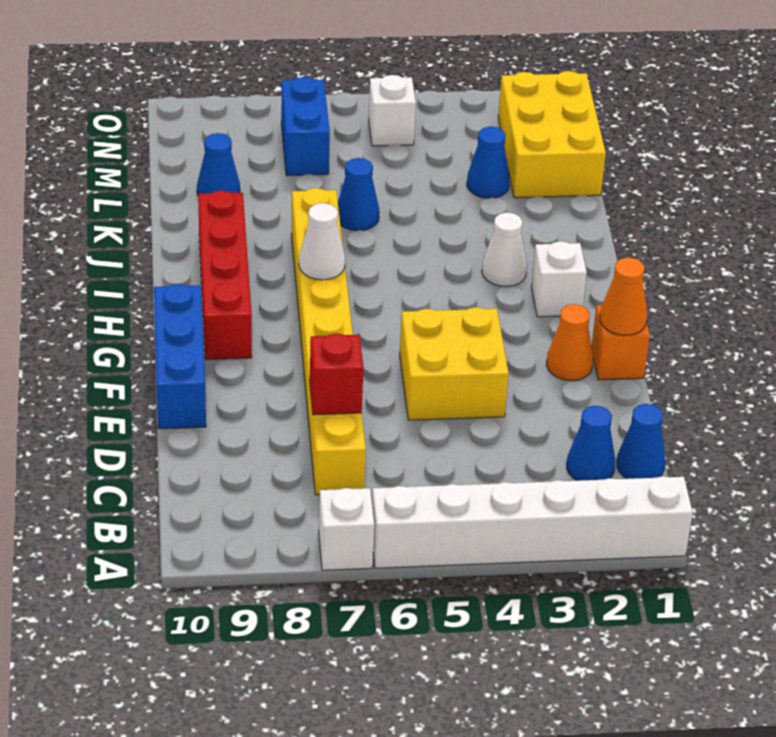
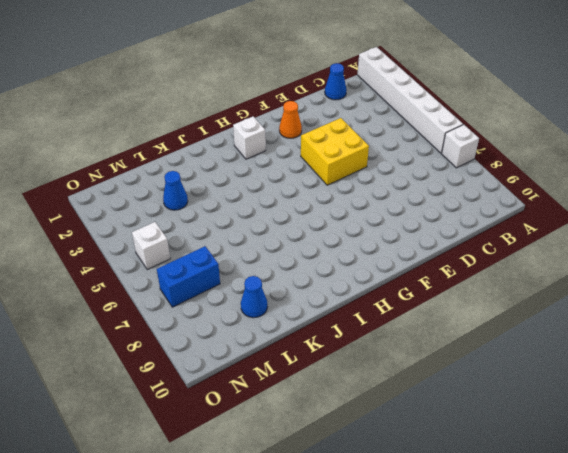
none -> blue 1x1 cone [567,406,615,481]
none -> yellow 1x8 brick [292,188,366,495]
none -> blue 1x3 brick [154,284,206,429]

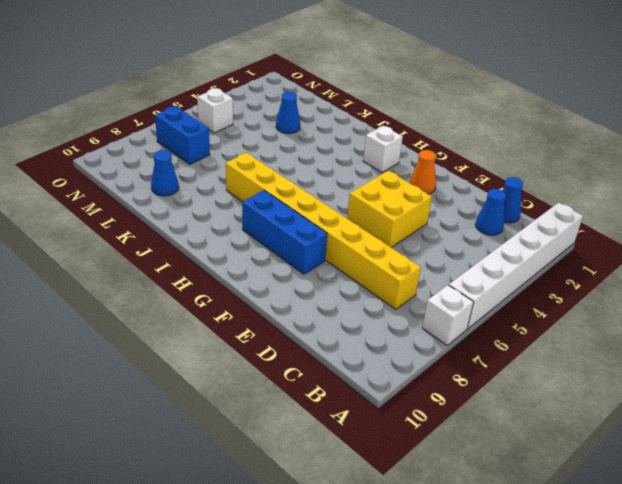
blue 1x3 brick [242,190,327,274] -> blue 1x3 brick moved to [154,284,206,429]
none -> orange 1x1 brick [592,305,650,380]
none -> red 1x4 brick [198,191,252,360]
none -> white 1x1 cone [482,212,527,287]

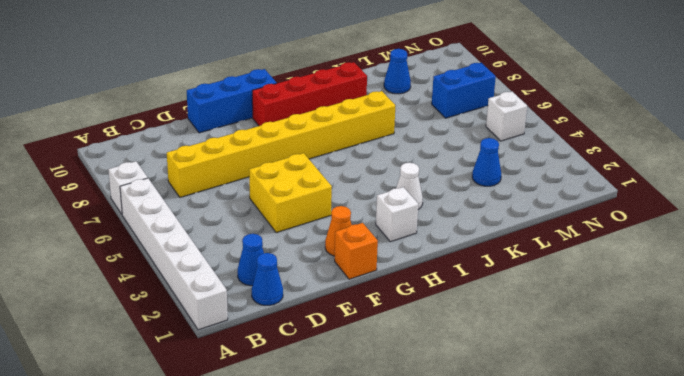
none -> blue 1x1 cone [338,158,379,231]
none -> yellow 2x3 brick [498,71,606,198]
none -> red 1x1 brick [310,333,363,415]

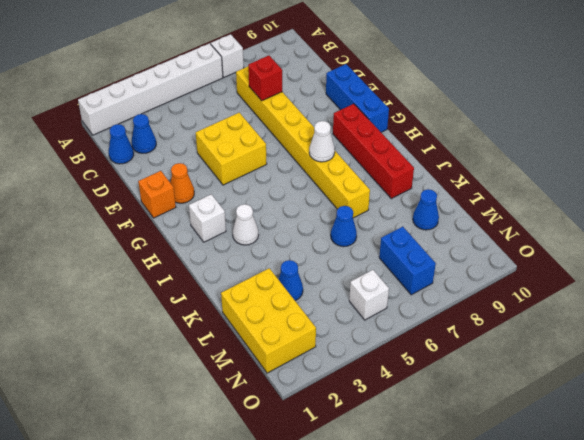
none -> orange 1x1 cone [600,258,647,335]

